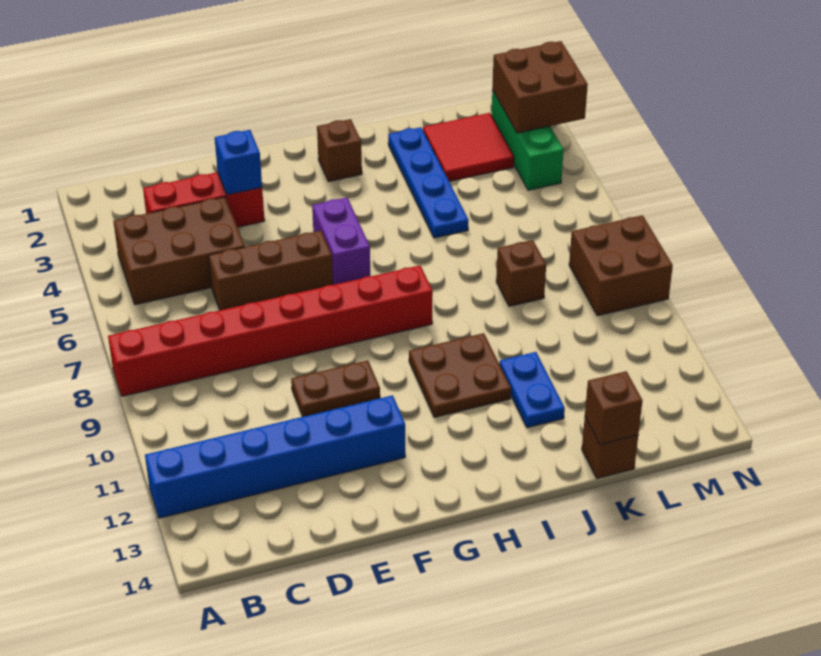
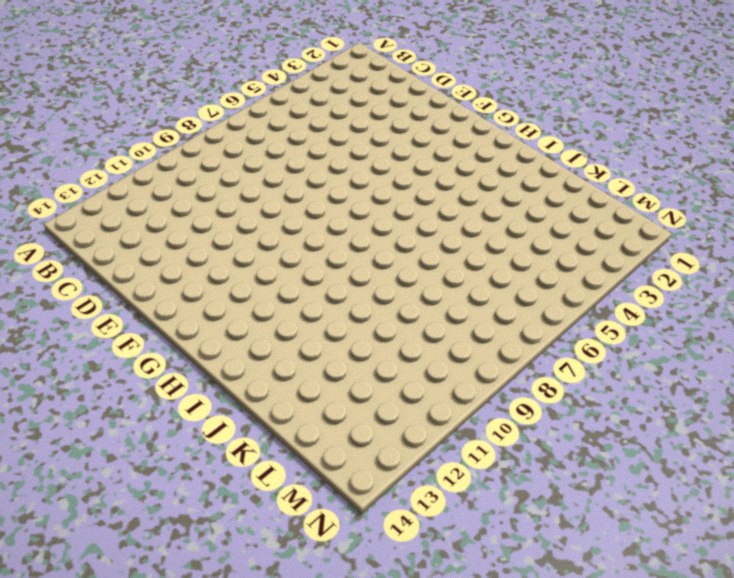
none -> red 1x8 brick [108,265,433,396]
none -> blue 1x6 brick [145,395,405,518]
none -> brown 2x3 brick [113,197,245,305]

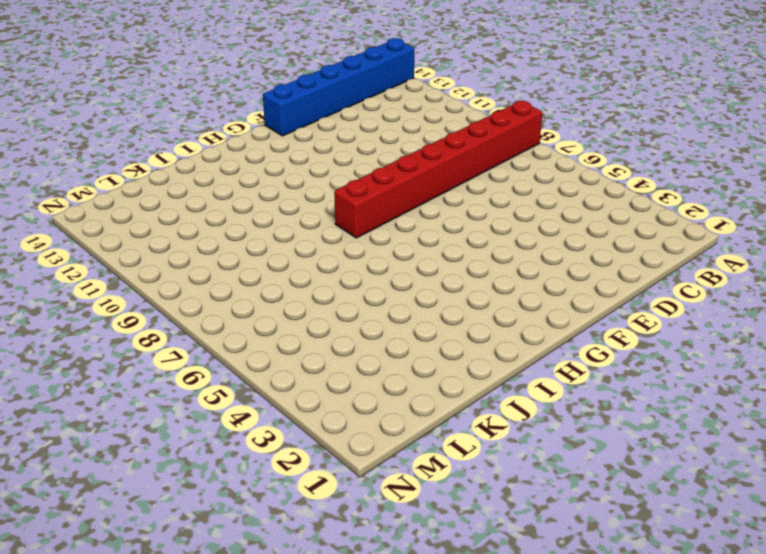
blue 1x6 brick [263,38,414,136] -> blue 1x6 brick moved to [145,395,405,518]
none -> brown 2x3 brick [113,197,245,305]
none -> red 1x3 brick [143,172,264,227]
none -> brown 1x3 brick [208,231,333,310]

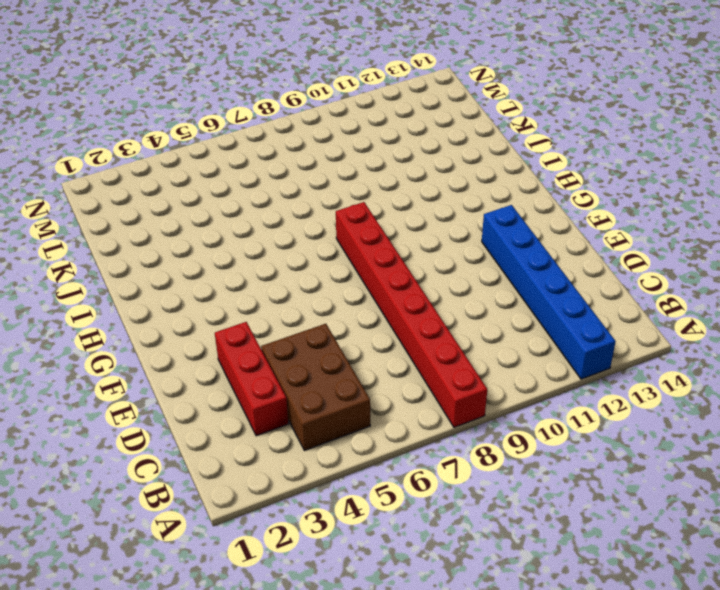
none -> brown 1x3 brick [208,231,333,310]
none -> brown 1x2 plate [291,360,380,417]
none -> purple 1x2 brick [312,197,370,285]

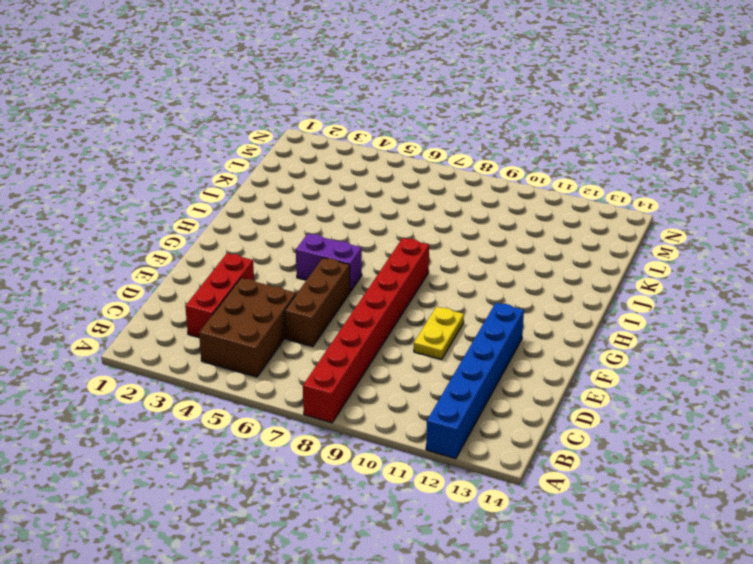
yellow 1x2 plate [414,307,464,360] -> brown 1x2 plate [291,360,380,417]
none -> brown 1x1 brick [317,119,362,182]
none -> brown 2x2 plate [409,333,511,417]
none -> blue 1x4 plate [388,127,469,238]

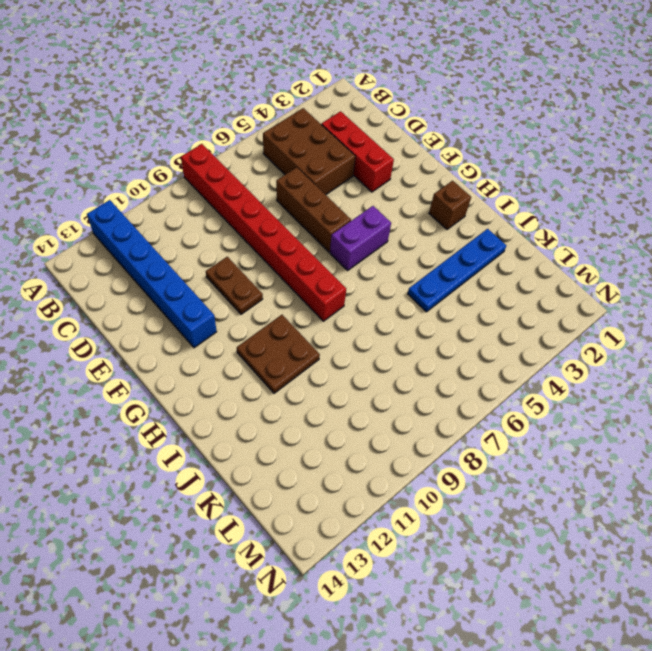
none -> blue 1x2 plate [499,352,565,428]
none -> red 2x2 tile [423,113,514,181]
none -> brown 1x1 brick [496,240,546,306]

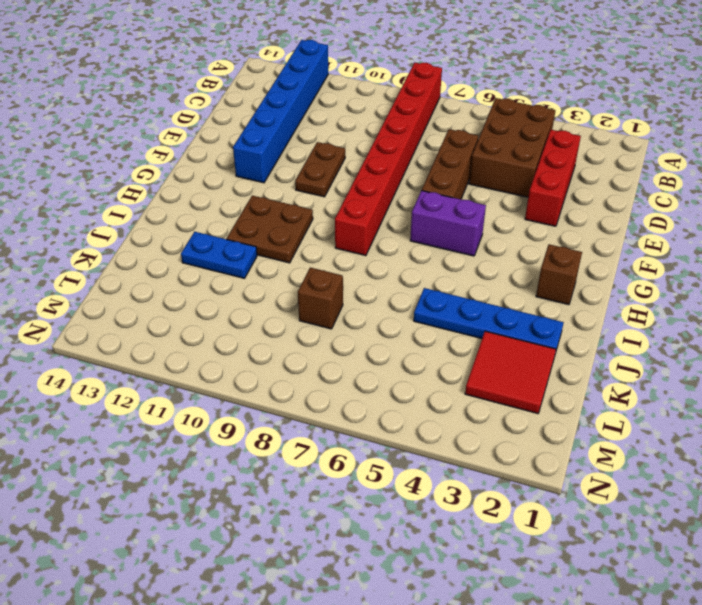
none -> brown 1x1 brick [582,417,638,478]
none -> green 1x3 brick [491,90,564,190]
none -> brown 2x2 brick [569,215,673,316]

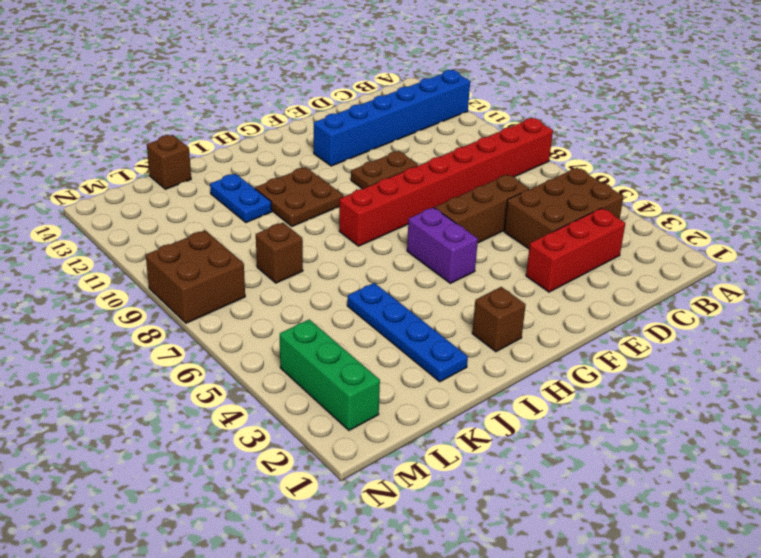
none -> red 2x2 tile [423,113,514,181]
none -> blue 1x1 brick [215,130,262,195]
none -> brown 1x1 brick [585,371,642,445]

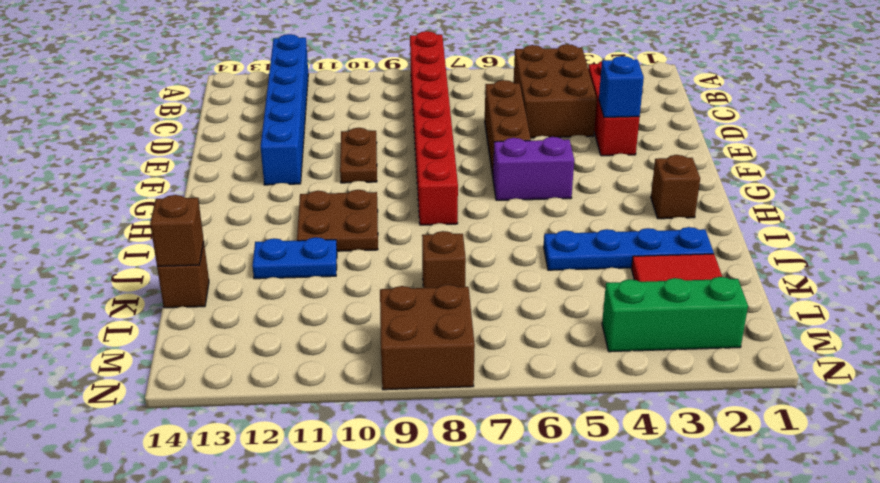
none -> brown 2x2 brick [492,41,588,133]

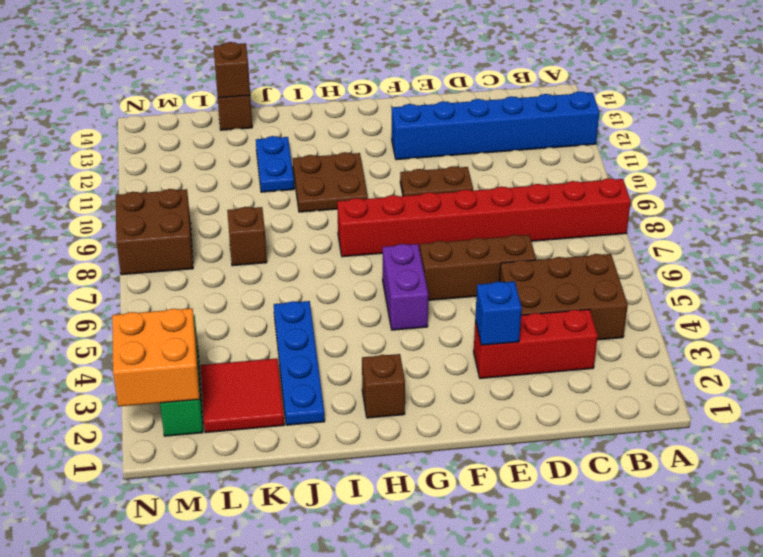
orange 2x2 brick [112,308,200,407] -> brown 2x2 brick [492,41,588,133]

